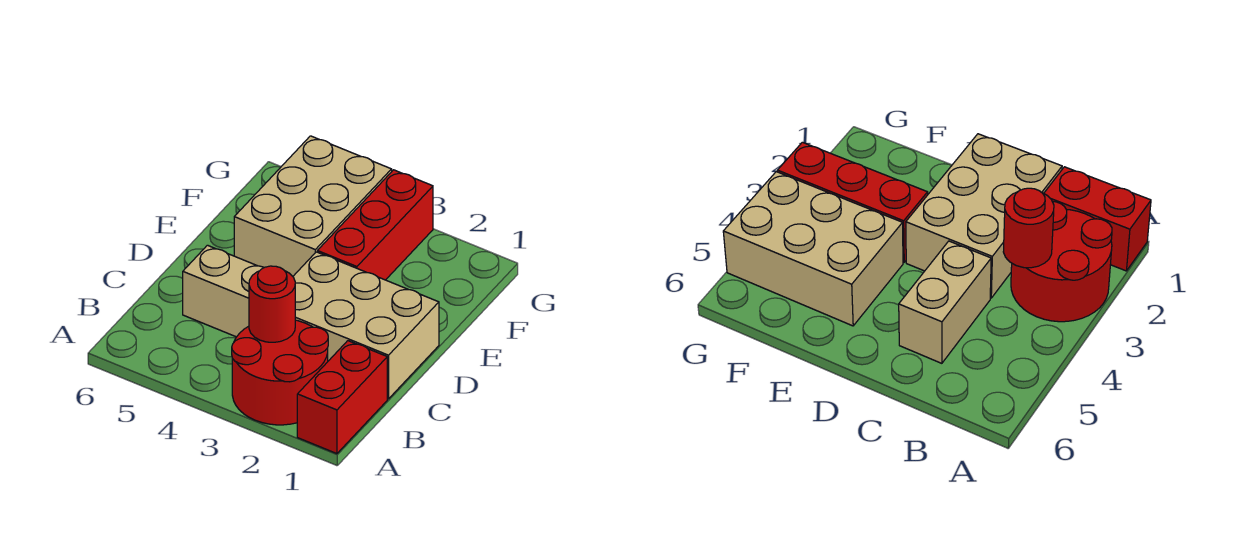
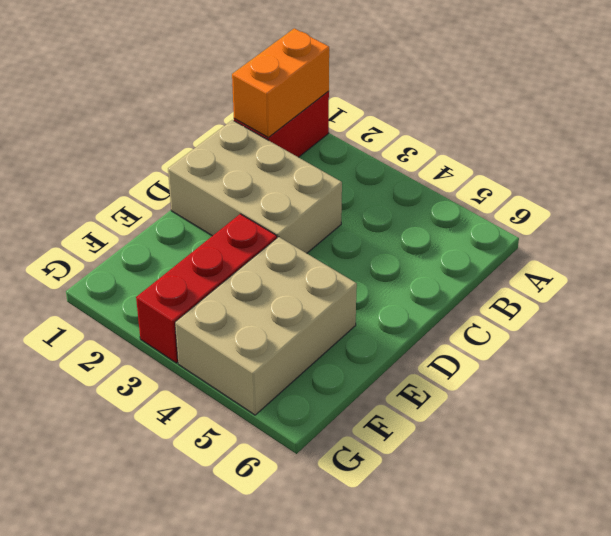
orange 1x2 brick [232,28,329,137] -> none
none -> red 2x2 round brick [232,320,328,425]
none -> tan 1x2 brick [183,245,264,337]

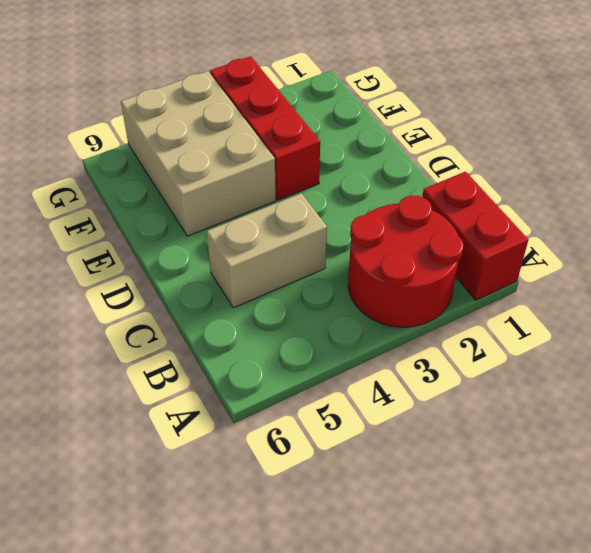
none -> tan 2x3 brick [293,252,439,399]
none -> red 1x1 round brick [249,266,295,342]

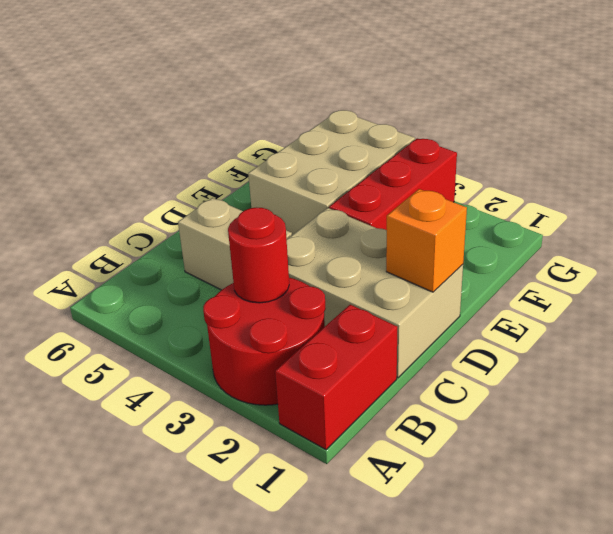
orange 1x1 brick [386,189,467,292] -> none

